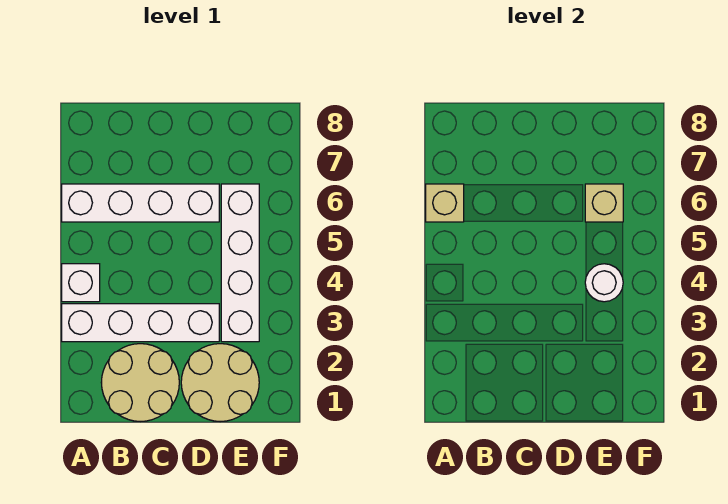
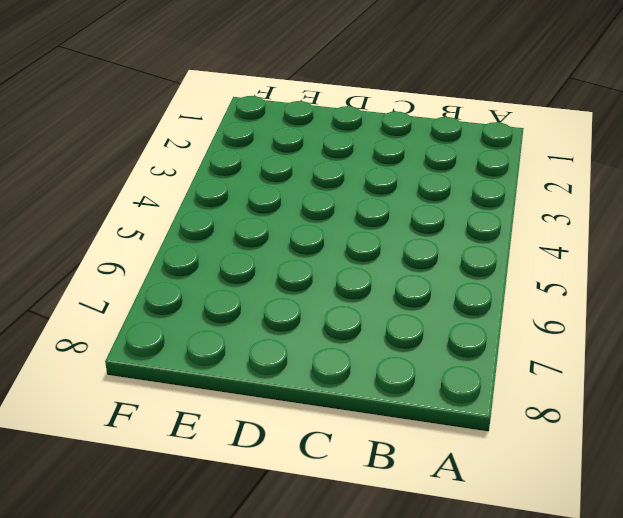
none -> white 1x4 brick [62,304,219,342]
none -> white 1x1 brick [62,264,100,302]

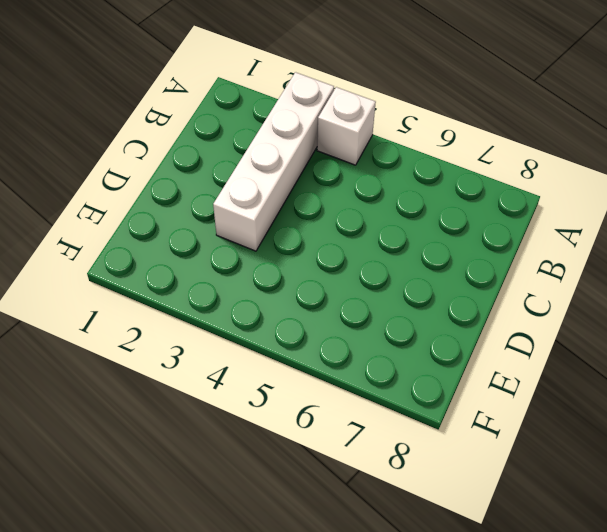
none -> white 1x4 brick [62,184,219,222]
none -> tan 2x2 round brick [101,344,179,421]

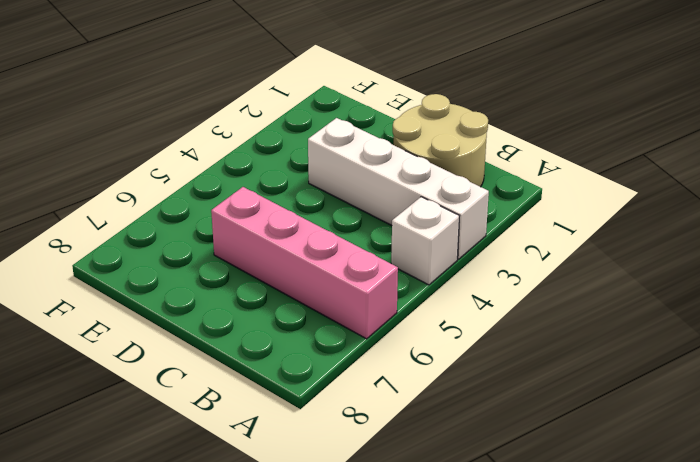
pink 1x4 brick [211,187,398,339] -> white 1x4 brick [62,184,219,222]
none -> tan 2x2 round brick [181,344,259,422]
none -> white 1x4 brick [221,184,259,342]

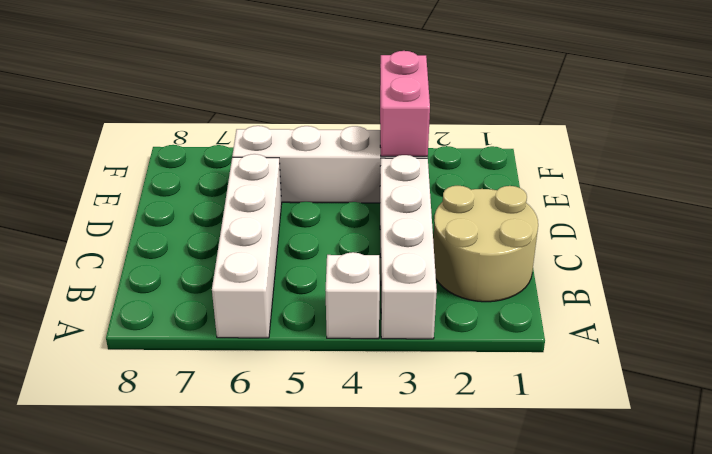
pink 1x2 brick [380,51,430,156] -> none
none -> tan 2x2 round brick [181,344,259,422]
none -> tan 1x1 brick [426,184,464,222]

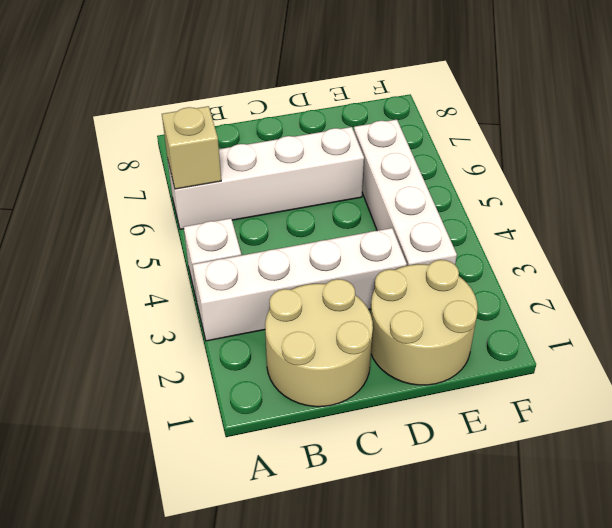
none -> white 1x1 round brick [585,264,623,302]
none -> tan 1x1 brick [585,184,623,222]

